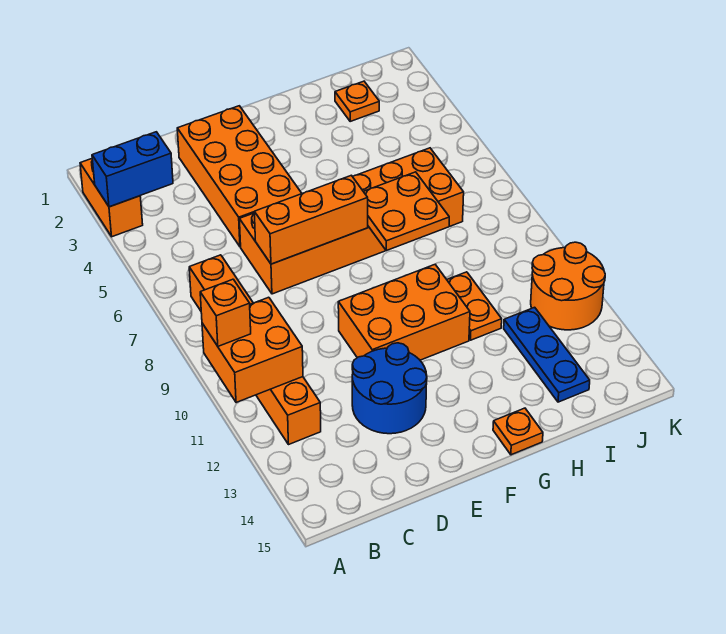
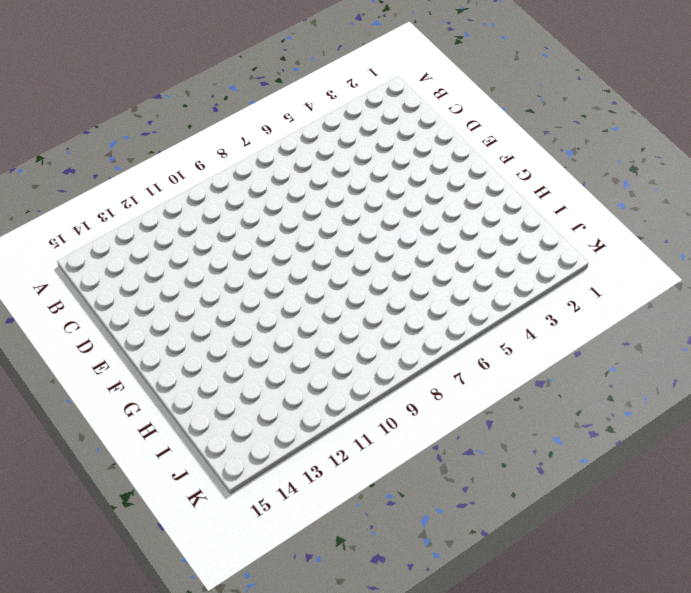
none -> orange 1x2 brick [80,159,143,237]
none -> orange 1x6 brick [189,255,321,445]
none -> orange 2x4 brick [177,106,302,247]

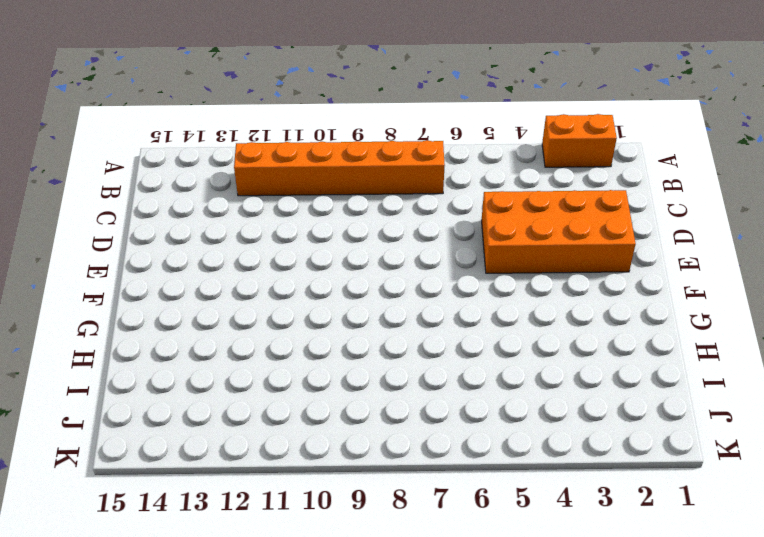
none -> orange 2x6 brick [239,148,464,294]
none -> blue 2x2 round brick [352,343,427,434]
none -> orange 2x3 brick [338,264,470,360]

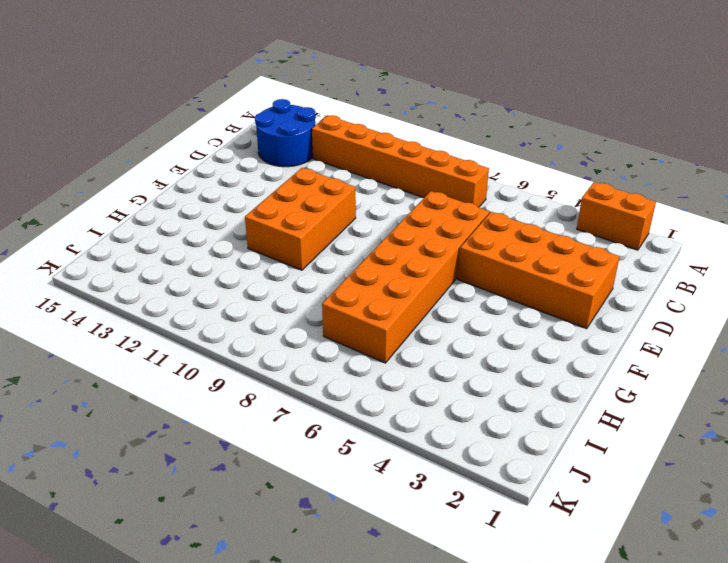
blue 2x2 round brick [255,99,316,167] -> blue 2x2 round brick moved to [352,343,427,434]
none -> orange 1x1 plate [493,408,543,455]
none -> orange 1x2 plate [447,272,502,340]
none -> orange 1x1 plate [335,81,379,121]

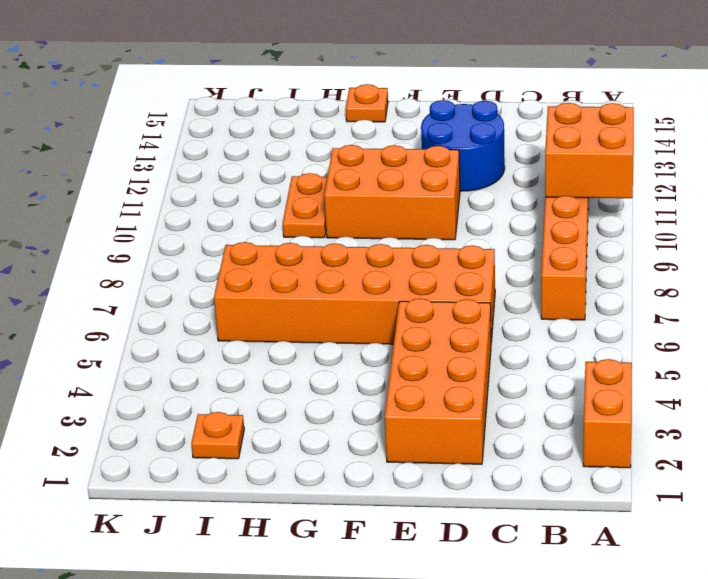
none -> blue 1x3 plate [504,307,590,402]
none -> orange 2x2 round brick [531,242,605,330]
none -> blue 1x2 brick [92,132,173,207]

